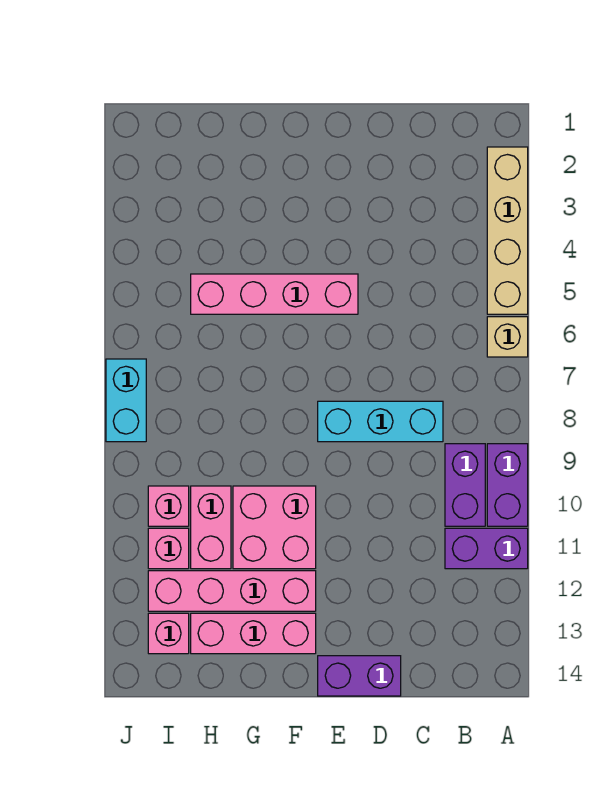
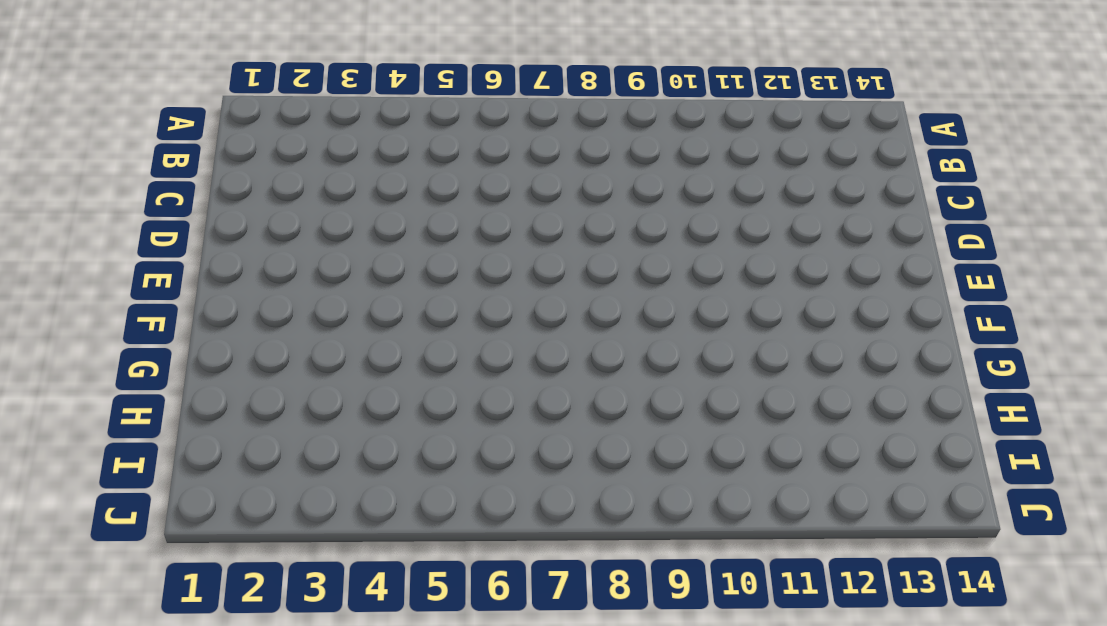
none -> tan 1x4 brick [487,147,528,314]
none -> tan 1x1 brick [487,317,528,357]
none -> purple 1x2 brick [487,444,528,526]

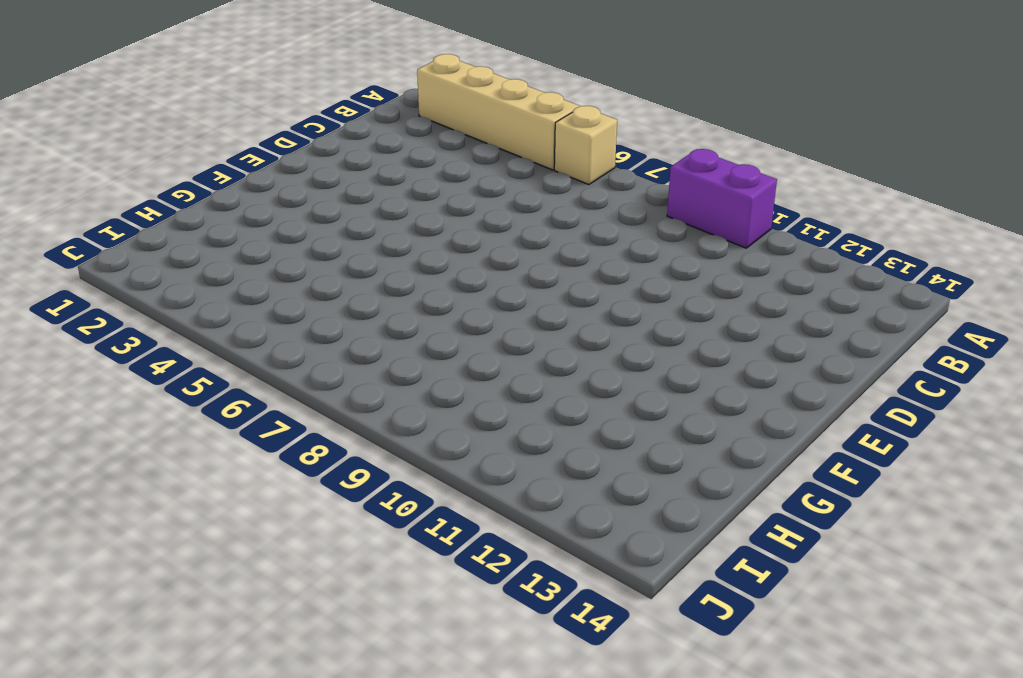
none -> purple 1x2 brick [445,528,528,569]
none -> purple 1x2 brick [445,444,485,526]
none -> cyan 1x3 brick [318,401,443,442]

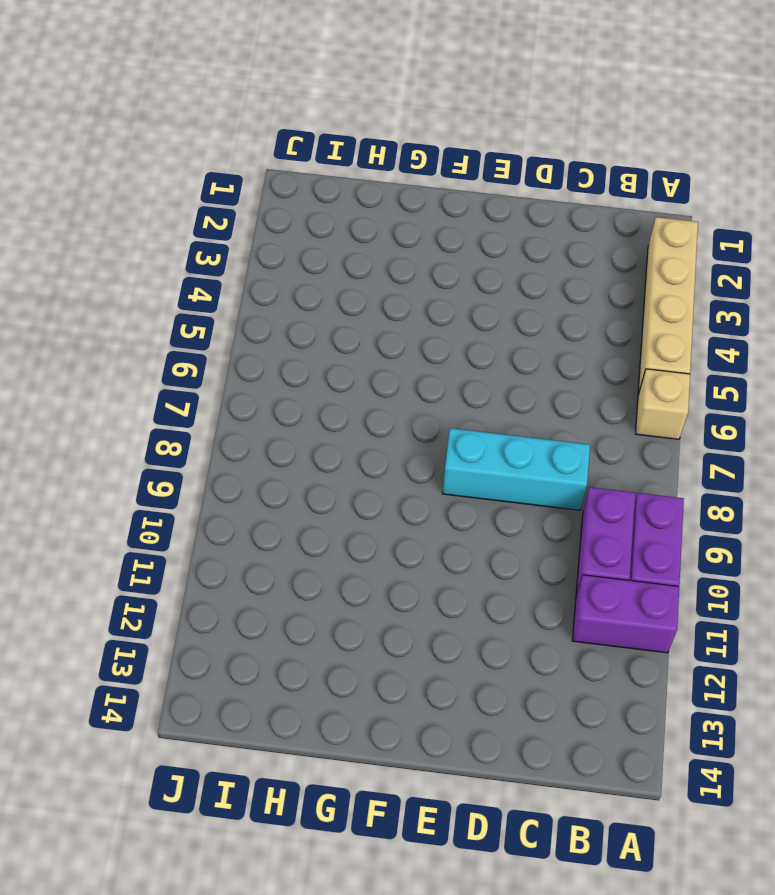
none -> purple 1x2 brick [318,656,401,696]
none -> pink 1x4 brick [191,274,358,314]
none -> pink 2x2 brick [233,486,316,569]

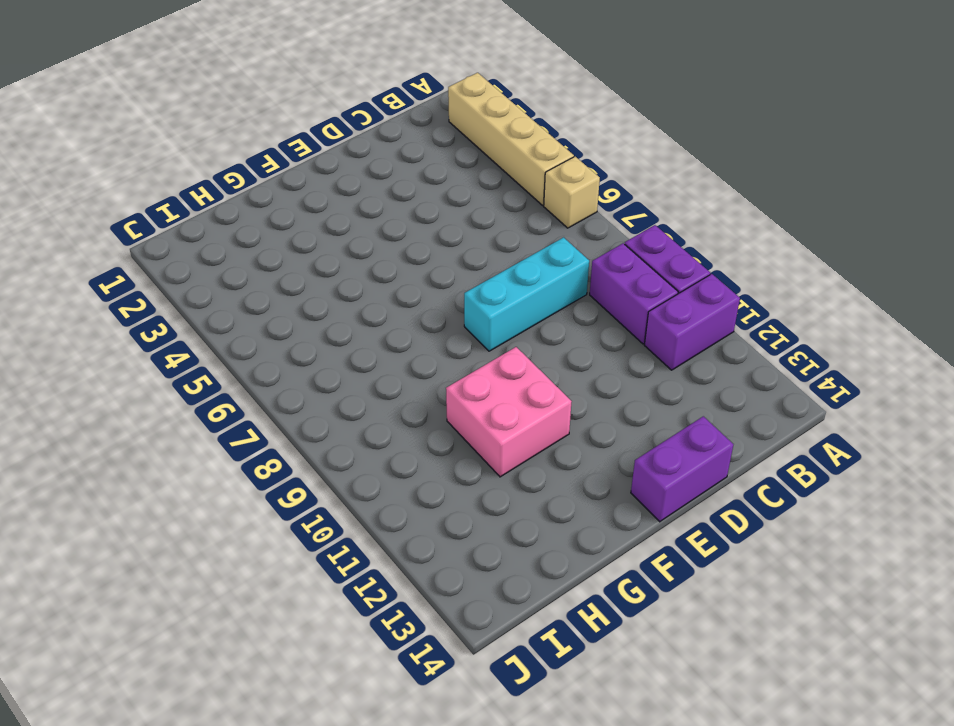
none -> pink 1x4 brick [191,274,358,314]
none -> pink 1x4 brick [148,571,316,611]
none -> pink 1x3 brick [191,613,316,654]

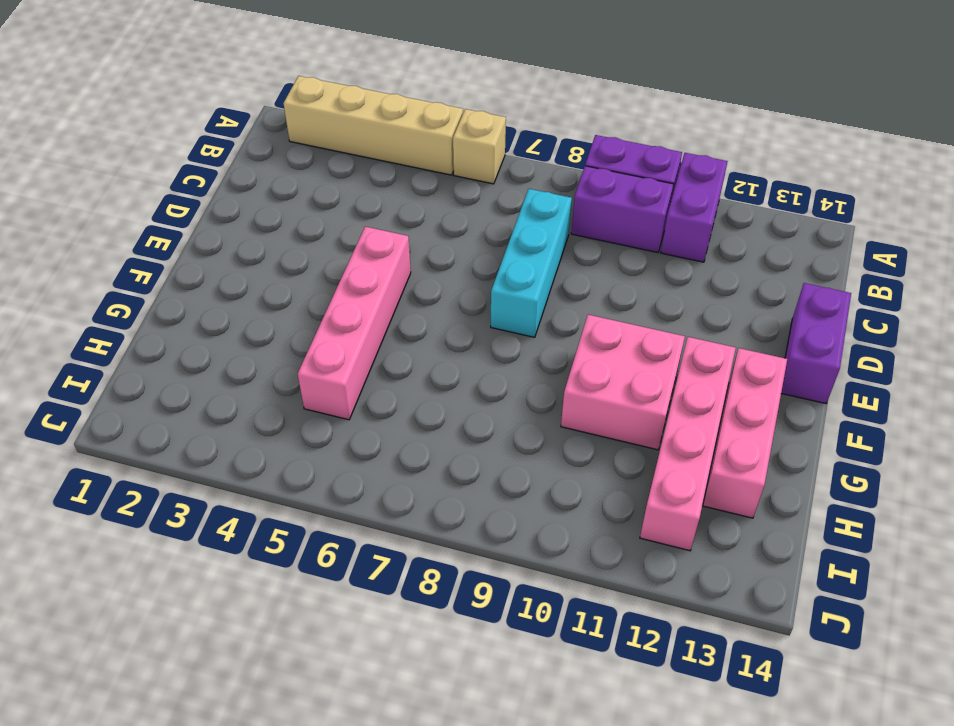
none -> pink 1x2 brick [191,486,231,569]
none -> pink 1x1 brick [148,486,189,526]
none -> pink 1x1 brick [148,528,189,569]

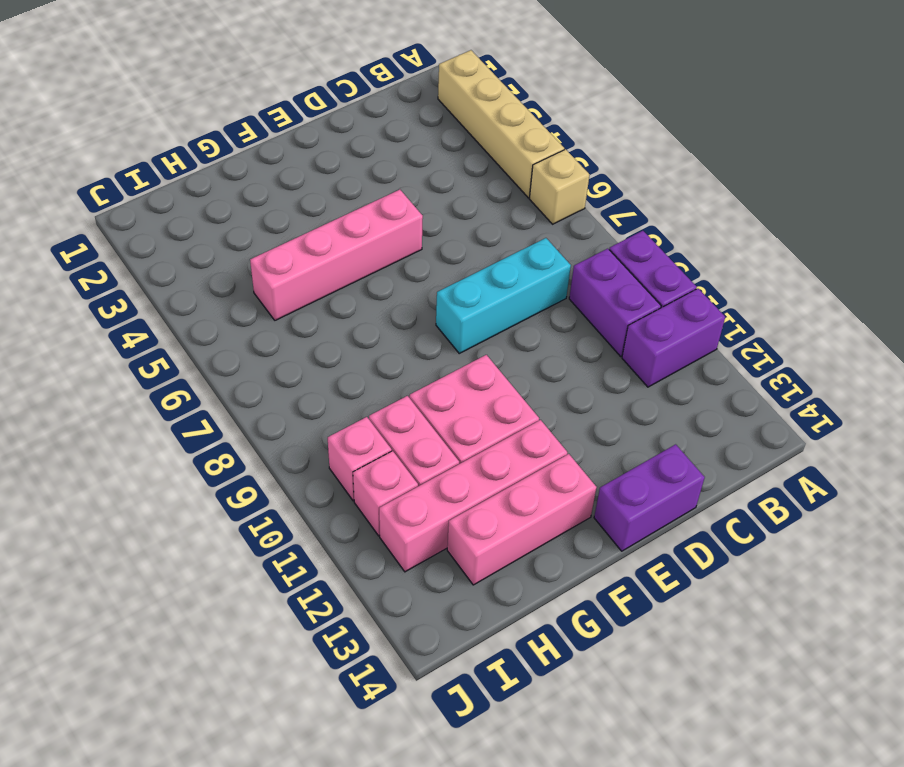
none -> pink 1x1 brick [148,613,189,654]
none -> cyan 1x2 brick [106,359,146,442]

